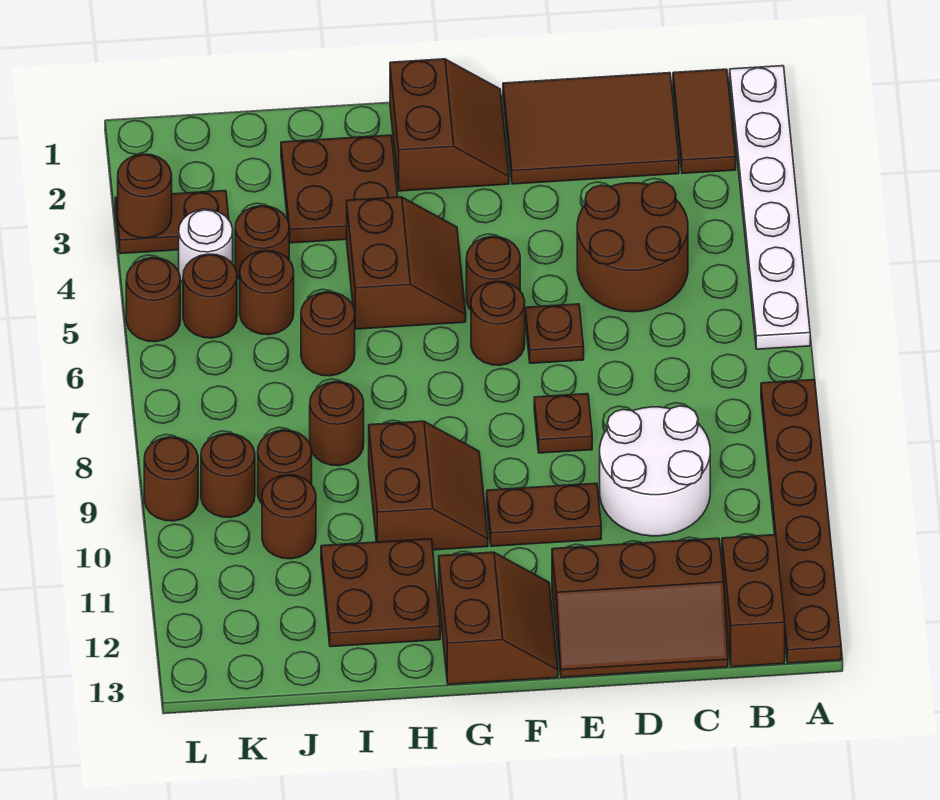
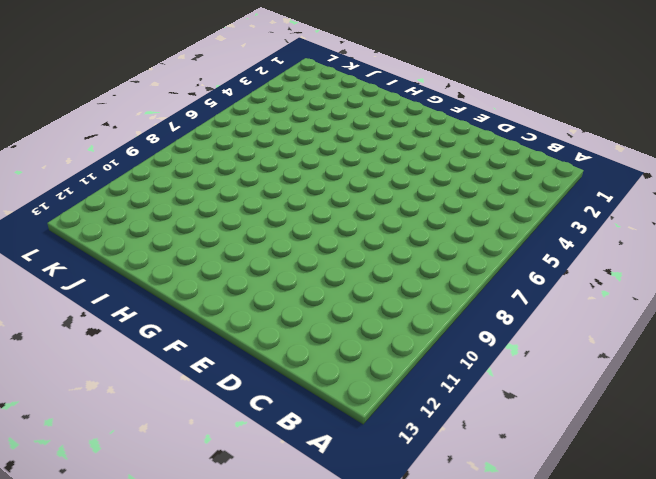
none -> white 1x6 plate [730,66,810,349]
none -> brown 1x6 plate [761,380,841,663]
none -> brown 1x2 tile [673,69,736,173]
none -> brown 1x2 brick [722,535,785,667]

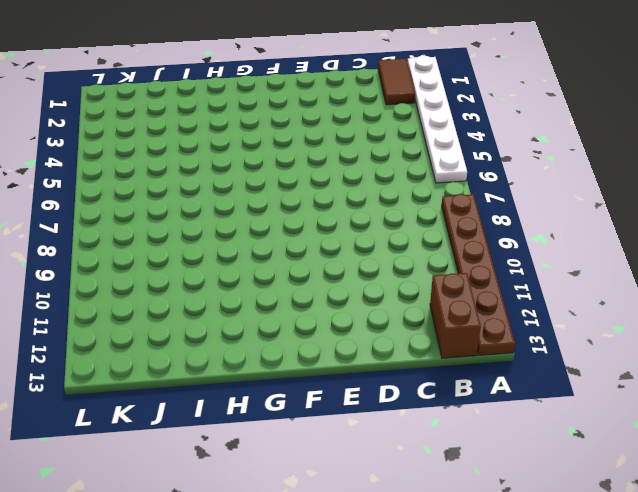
none -> brown 2x3 tile [503,73,679,184]
none -> brown 2x2 round brick [577,182,688,312]
none -> white 2x2 round brick [600,406,710,536]
none -> brown 2x3 slope [552,538,728,677]

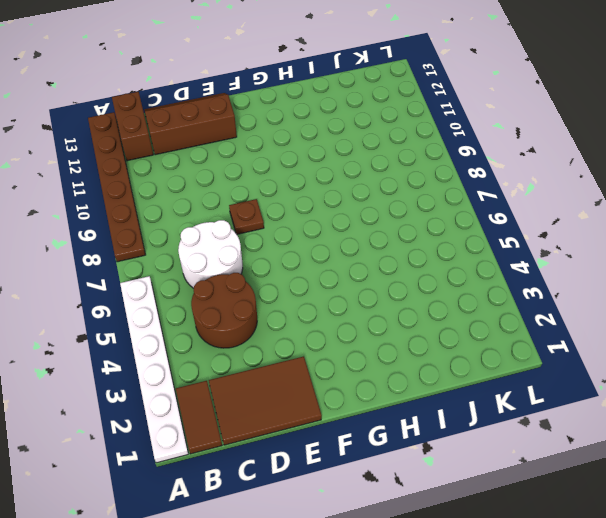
white 2x2 round brick [178,220,243,288] -> white 2x2 round brick moved to [600,406,710,536]
none -> brown 1x1 plate [525,304,584,363]
none -> brown 1x2 plate [487,483,601,546]
none -> brown 2x2 slope [390,59,509,191]
none -> brown 1x1 round brick [466,237,520,310]

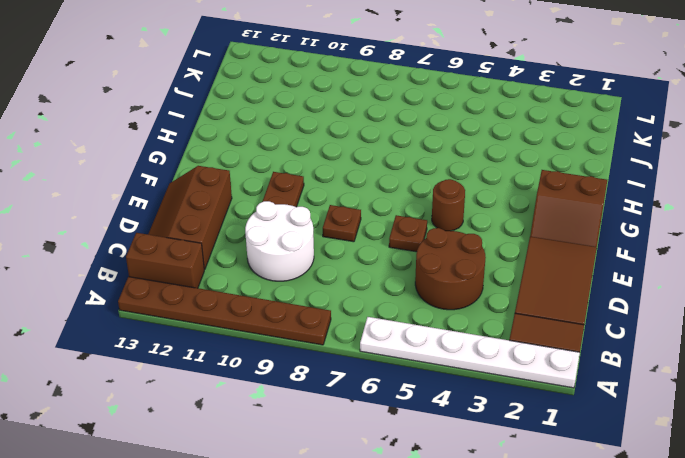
none -> brown 1x1 round brick [471,281,525,365]
none -> brown 2x2 slope [439,552,558,684]
none -> brown 2x2 slope [347,197,466,329]
none -> brown 2x2 slope [369,421,488,550]

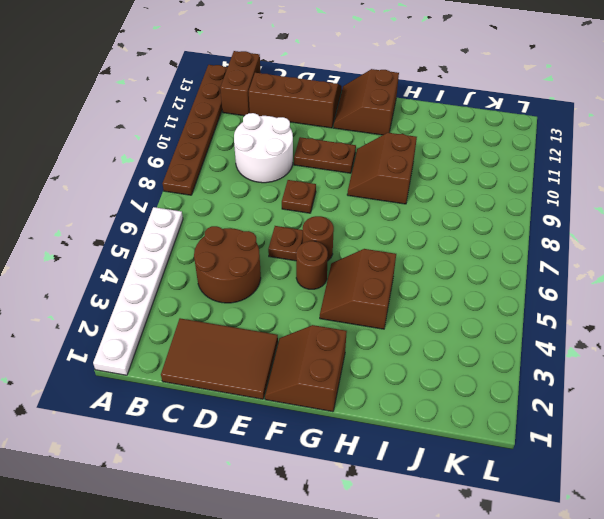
none -> brown 1x2 tile [673,69,736,173]
none -> brown 2x2 plate [281,135,398,243]
none -> brown 2x2 plate [321,539,440,647]
none -> brown 1x1 round brick [301,292,355,376]

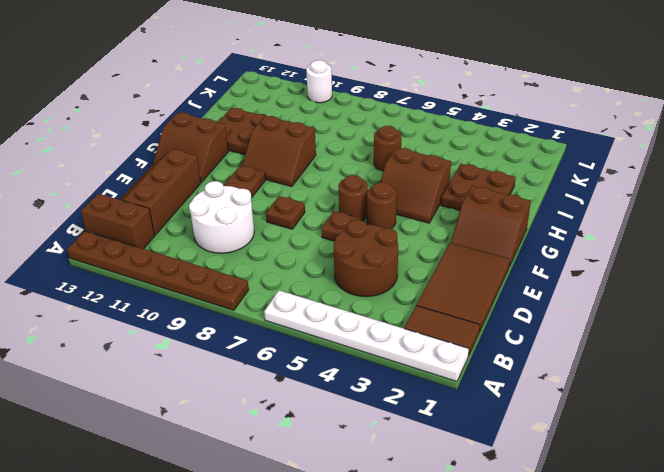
white 1x1 round brick [306,60,332,103] -> white 1x1 round brick moved to [179,209,233,282]
none -> brown 1x1 round brick [310,382,364,466]
none -> brown 1x1 round brick [235,206,289,279]
none -> brown 1x1 round brick [240,251,294,335]
none -> brown 1x1 round brick [258,430,312,503]

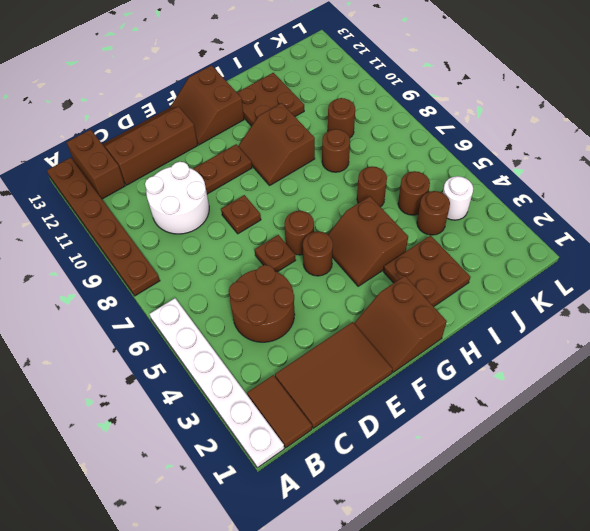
none -> brown 1x1 round brick [262,475,316,559]
none -> brown 1x2 plate [115,191,229,254]
none -> brown 1x1 round brick [183,254,237,338]
none -> brown 1x1 round brick [201,434,255,517]

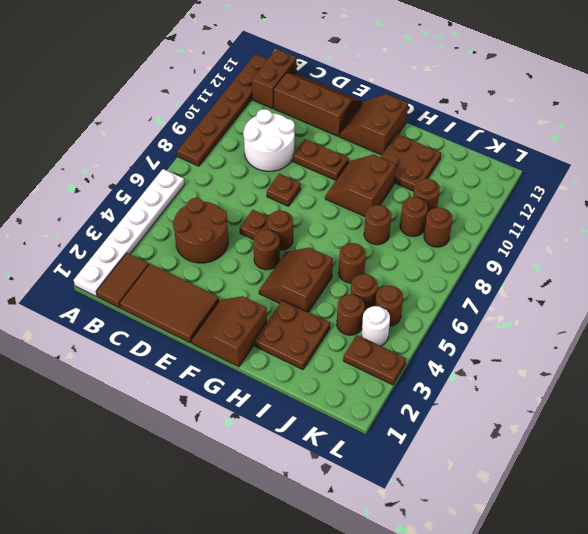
none -> brown 1x1 round brick [126,258,180,342]
none -> brown 1x1 round brick [144,437,198,521]
none -> brown 1x1 round brick [118,154,172,238]

